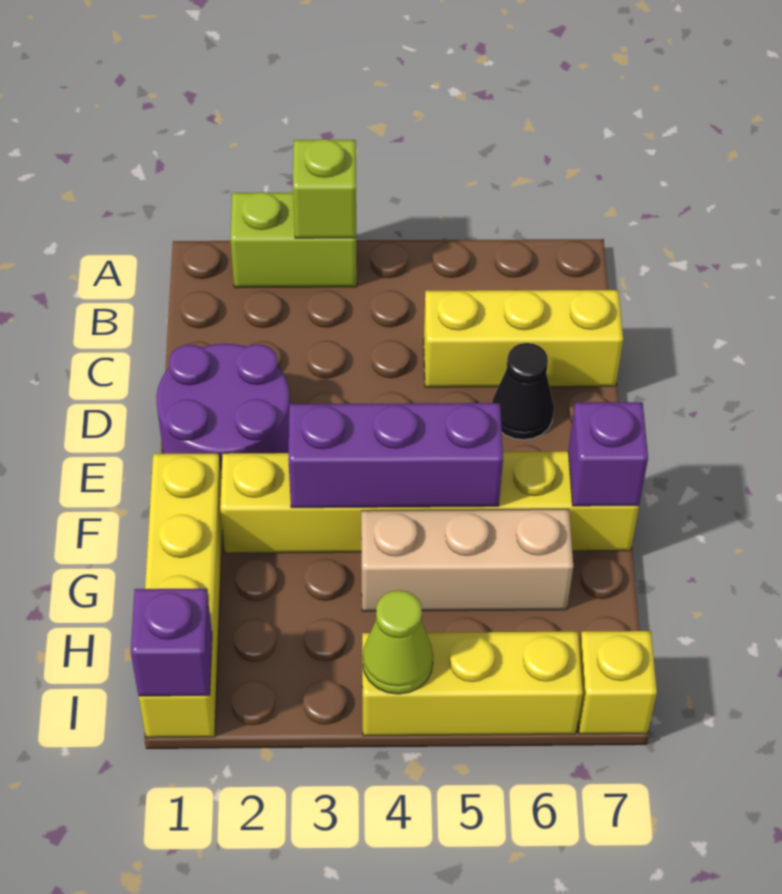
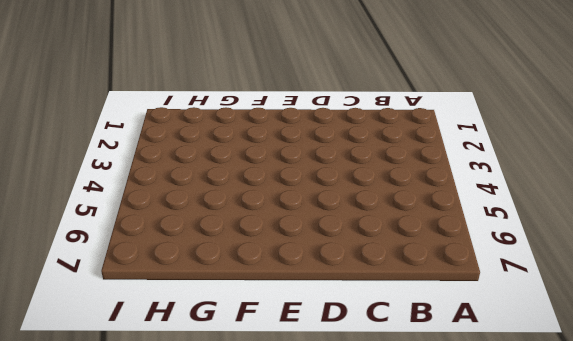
none -> lime 1x2 brick [230,192,357,288]
none -> yellow 1x3 brick [424,290,623,387]
none -> purple 2x2 round brick [156,344,290,478]

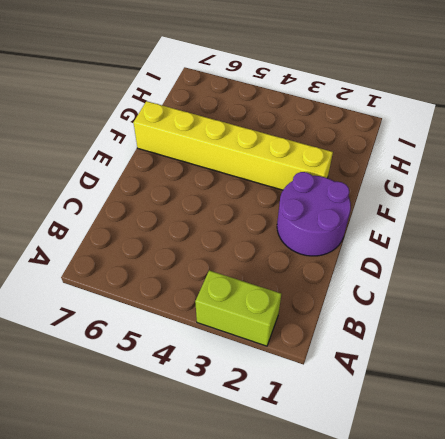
none -> yellow 1x3 brick [424,290,623,387]
none -> black 1x1 cone [492,343,554,440]
none -> yellow 1x4 brick [139,453,222,738]

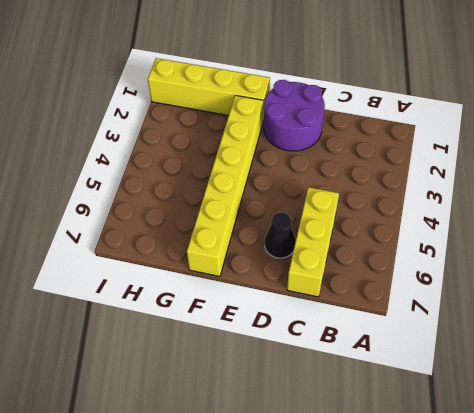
none -> lime 1x2 brick [230,192,357,288]
none -> tan 1x3 brick [361,509,573,611]
none -> yellow 1x3 brick [362,632,583,736]

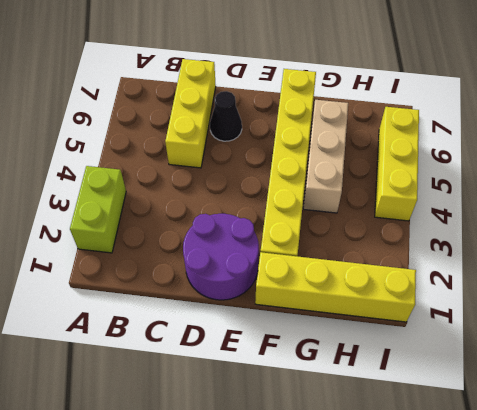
none -> yellow 1x1 brick [578,631,657,734]
none -> lime 1x1 brick [293,139,356,238]
none -> purple 1x3 brick [288,403,503,508]

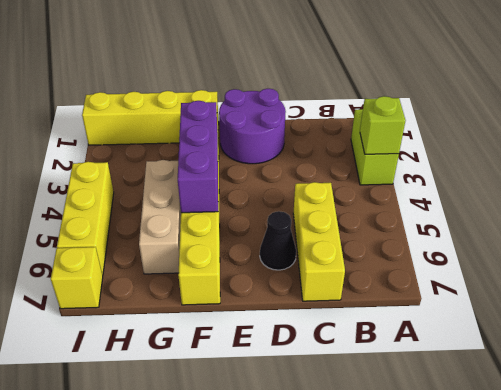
none -> purple 1x1 brick [568,402,648,506]
none -> purple 1x1 brick [131,588,212,696]
none -> lime 1x1 cone [363,590,433,694]

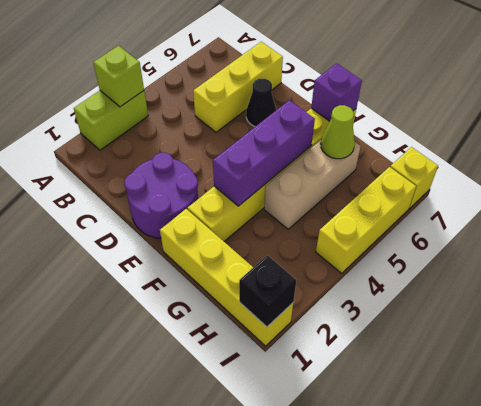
lime 1x1 cone [321,105,355,159] -> lime 1x1 cone moved to [363,590,433,694]
black 1x1 brick [239,255,296,327] -> purple 1x1 brick [131,588,212,696]

